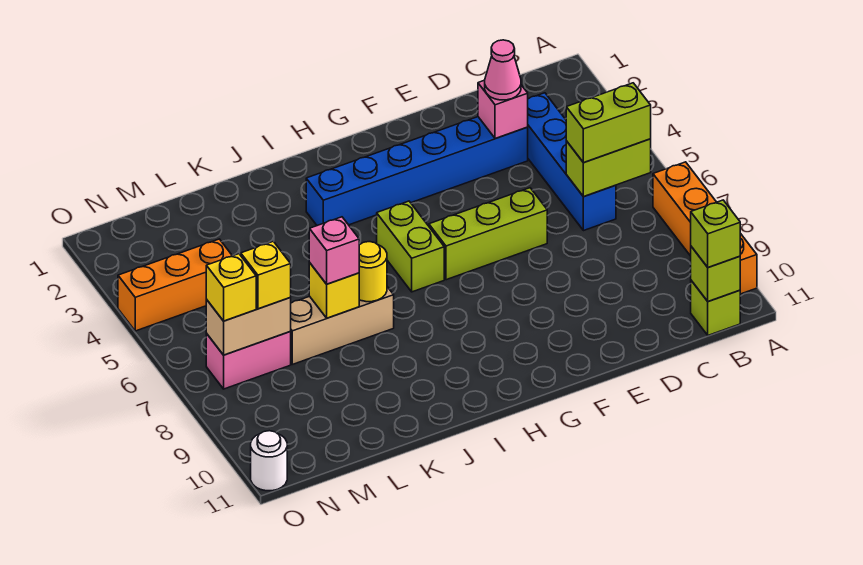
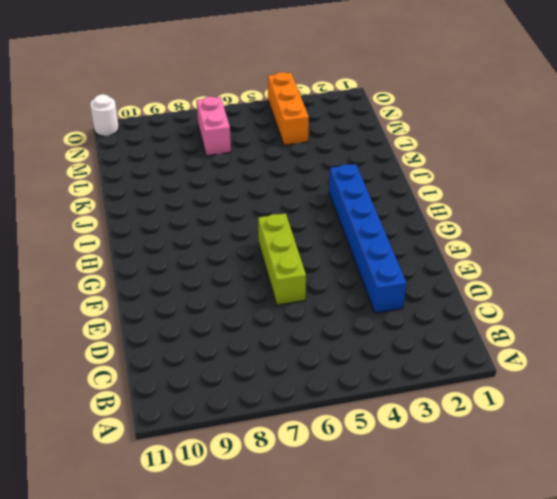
none -> orange 1x4 brick [653,162,757,294]
none -> lime 1x1 brick [691,281,740,335]
none -> blue 1x4 brick [528,93,616,231]

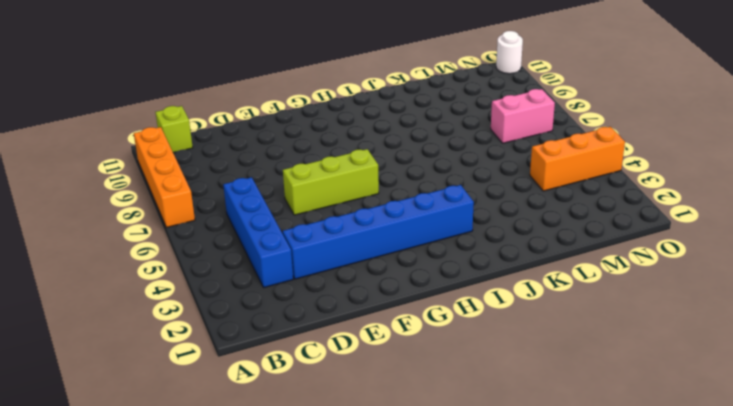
none -> lime 1x2 brick [377,201,444,292]
none -> tan 1x3 brick [290,287,394,364]
none -> lime 1x2 brick [566,139,651,197]

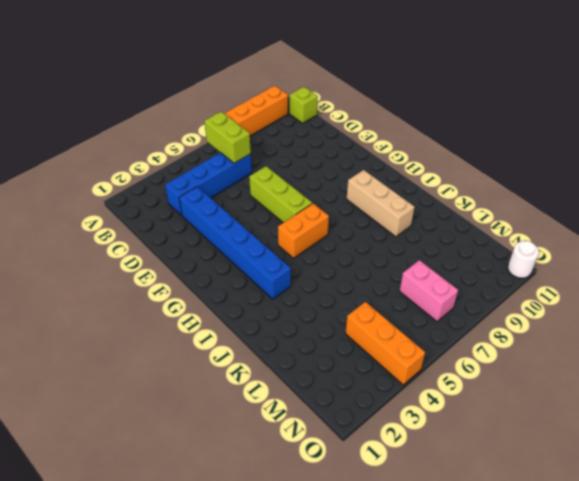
orange 1x2 brick [278,203,329,258] -> lime 1x2 brick [377,201,444,292]
tan 1x3 brick [347,170,415,237] -> tan 1x3 brick moved to [290,287,394,364]
none -> lime 1x1 brick [691,247,740,301]
none -> pink 1x1 brick [478,80,528,139]
none -> yellow 1x1 round brick [359,242,387,302]

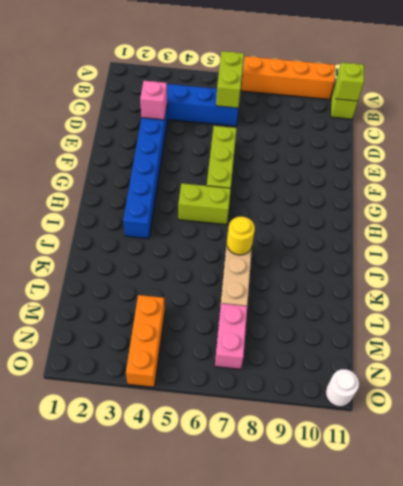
none -> yellow 1x1 brick [309,263,359,318]
none -> tan 1x2 brick [206,298,291,355]
none -> lime 1x2 brick [566,83,651,163]

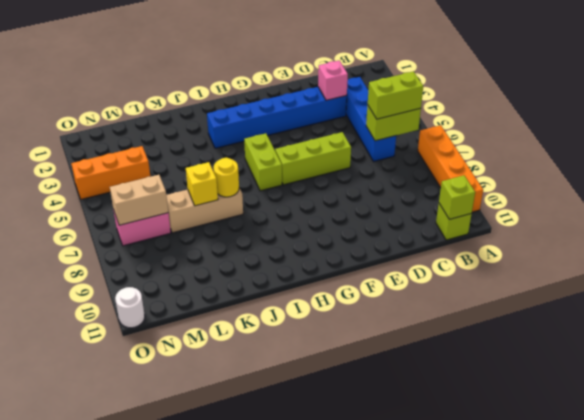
none -> lime 1x1 brick [691,200,740,267]
none -> pink 1x1 cone [485,40,521,100]
none -> pink 1x1 brick [309,217,359,284]

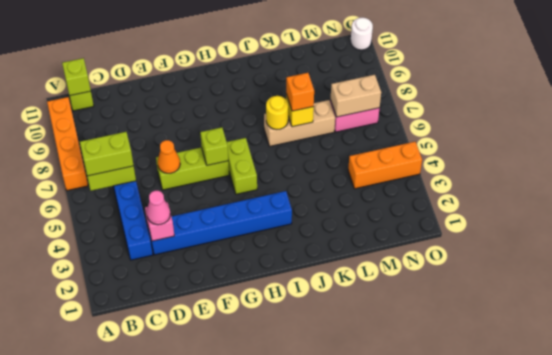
orange 1x1 cone [158,140,180,173] -> none
lime 1x1 brick [200,127,228,165] -> lime 1x1 brick moved to [691,200,740,267]
orange 1x1 brick [286,73,314,111] -> pink 1x1 brick [309,217,359,284]
none -> yellow 1x1 brick [241,241,291,309]
none -> yellow 1x1 brick [206,254,256,321]

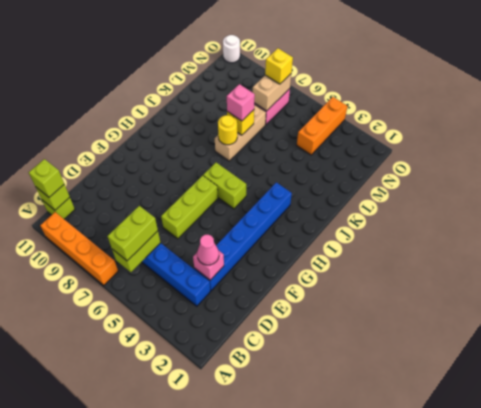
none -> yellow 1x1 brick [241,241,291,309]

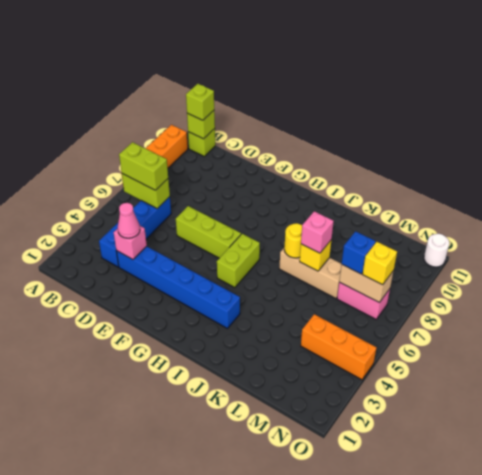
blue 1x1 brick [342,231,376,274] -> yellow 1x1 brick [241,241,291,309]

